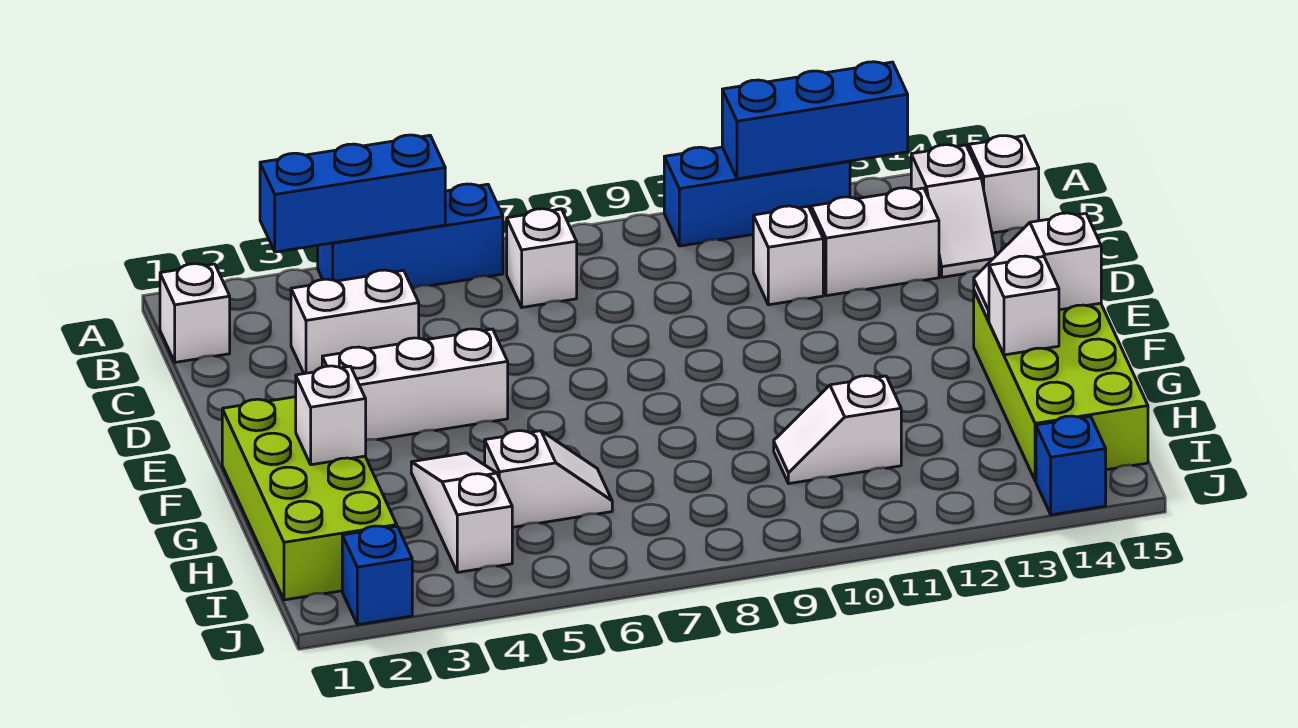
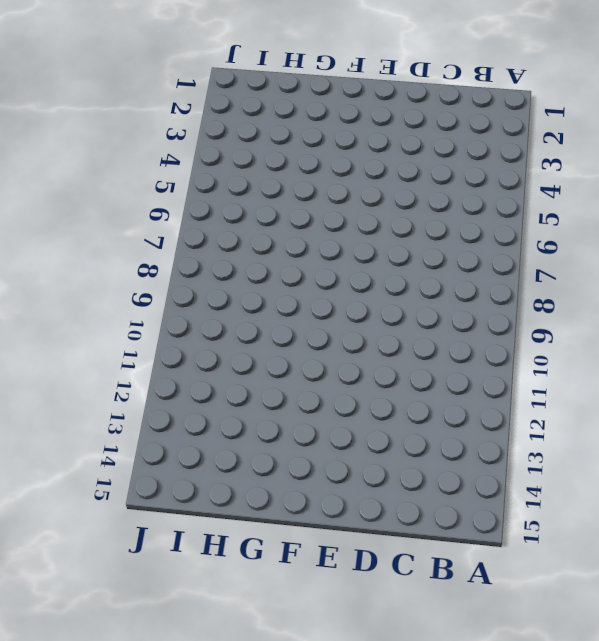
none -> blue 1x3 brick [318,184,503,288]
none -> blue 1x3 brick [664,147,850,246]
none -> white 1x1 brick [160,264,230,362]

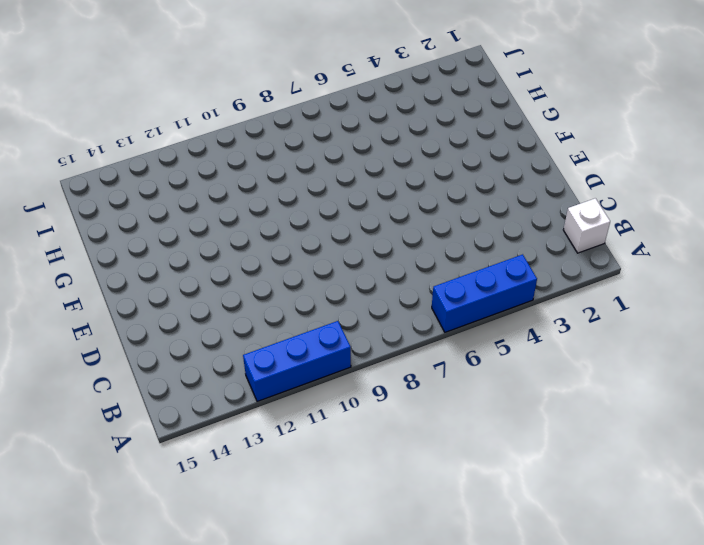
none -> white 1x1 brick [507,209,577,307]
none -> white 1x2 slope [911,145,996,277]
none -> white 1x1 brick [969,136,1039,233]

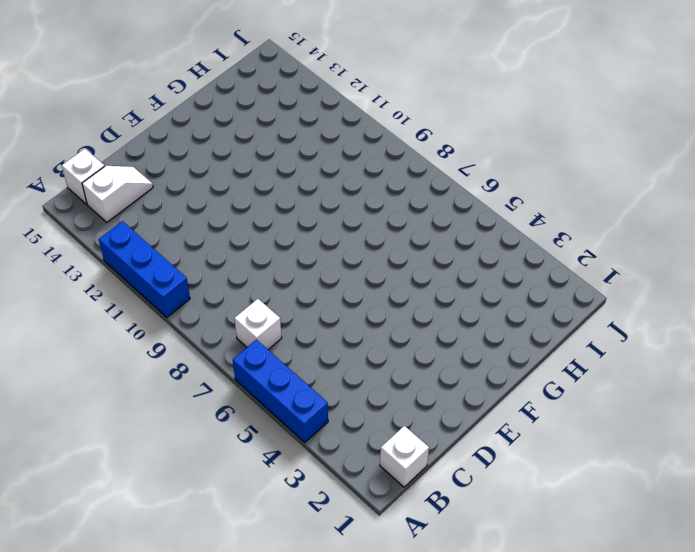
none -> white 1x2 brick [291,270,419,374]
none -> white 1x1 brick [753,206,823,305]
none -> white 1x2 brick [811,188,939,296]

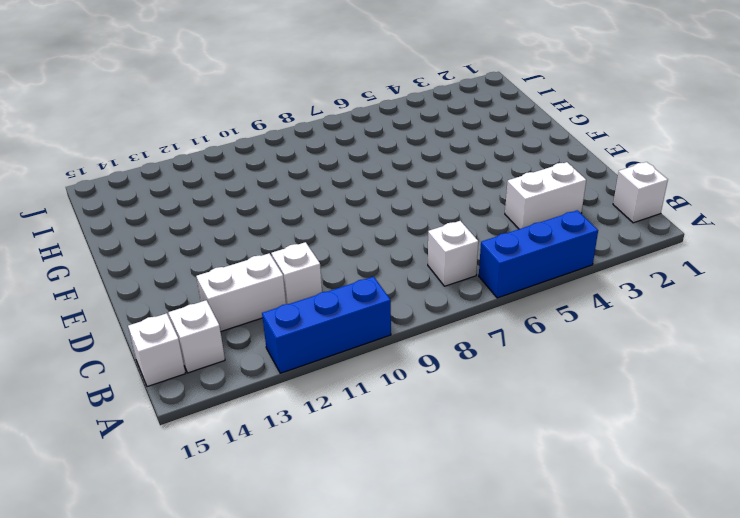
none -> white 1x3 brick [322,329,508,440]
none -> lime 2x4 brick [222,397,397,600]
none -> lime 2x4 brick [974,291,1148,481]

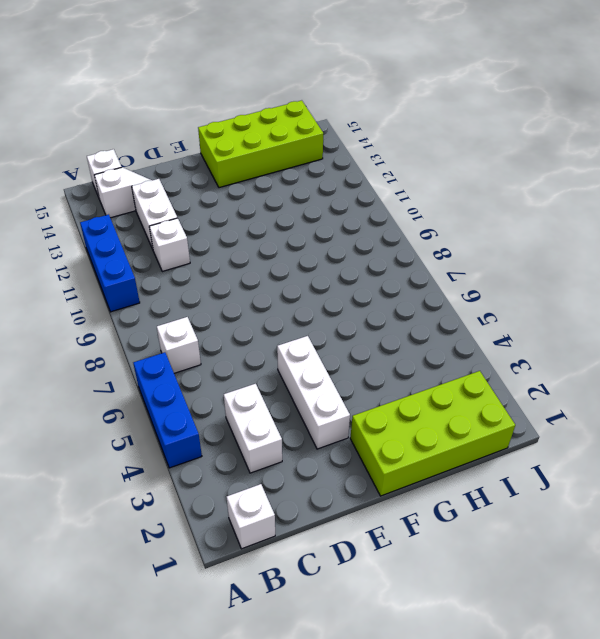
none -> white 1x3 slope [411,453,512,572]
none -> white 1x2 slope [485,431,612,527]
none -> white 1x2 slope [774,376,901,484]

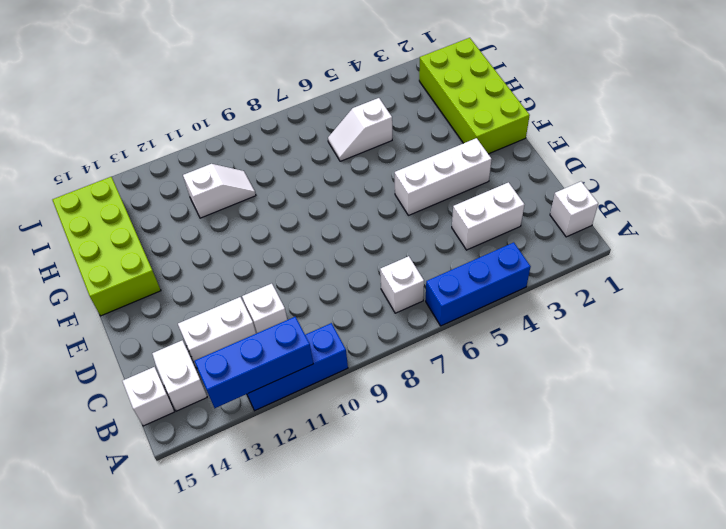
none -> white 1x3 slope [411,453,512,572]
none -> blue 1x1 brick [342,526,412,625]
none -> blue 1x1 brick [1036,416,1106,515]

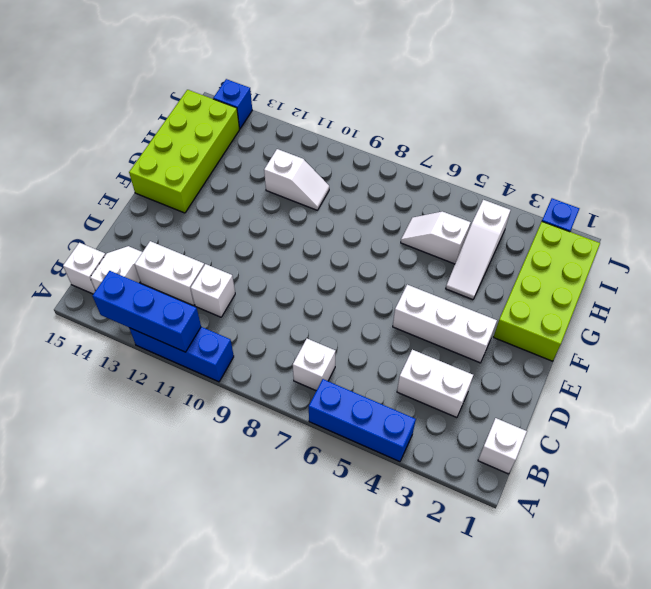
none -> blue 1x3 brick [260,135,445,252]
none -> white 1x2 slope [974,213,1101,321]
none -> white 1x1 brick [296,366,366,465]

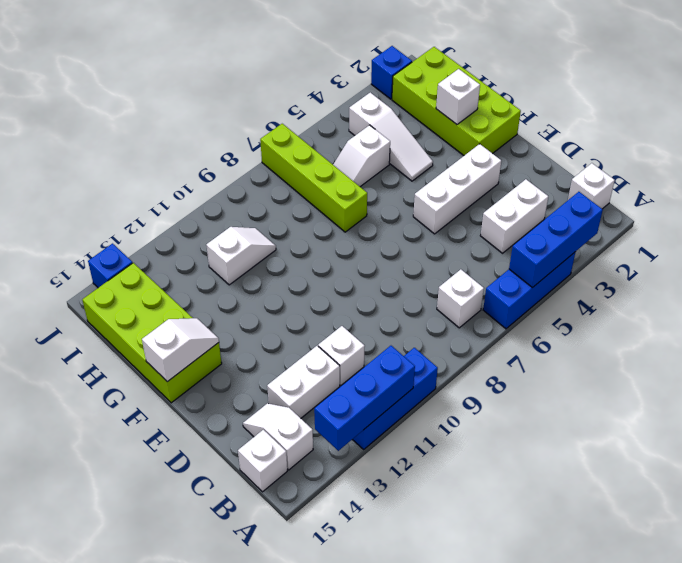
lime 1x4 brick [260,124,367,232] -> none
none -> white 1x1 brick [989,256,1059,355]

